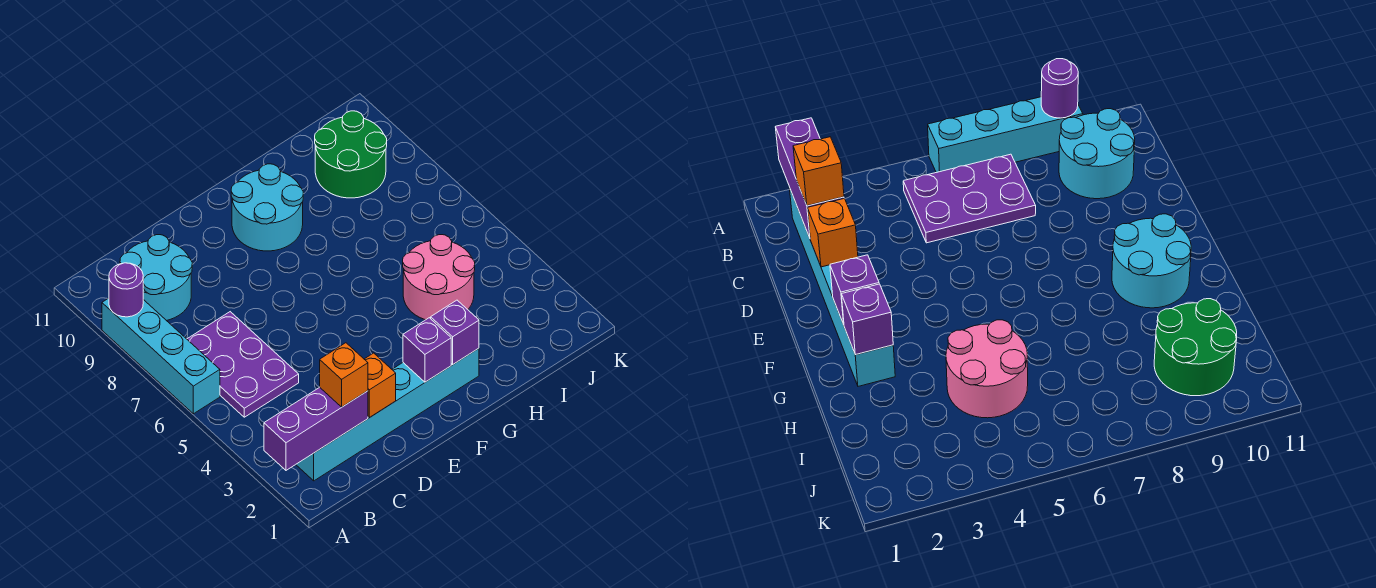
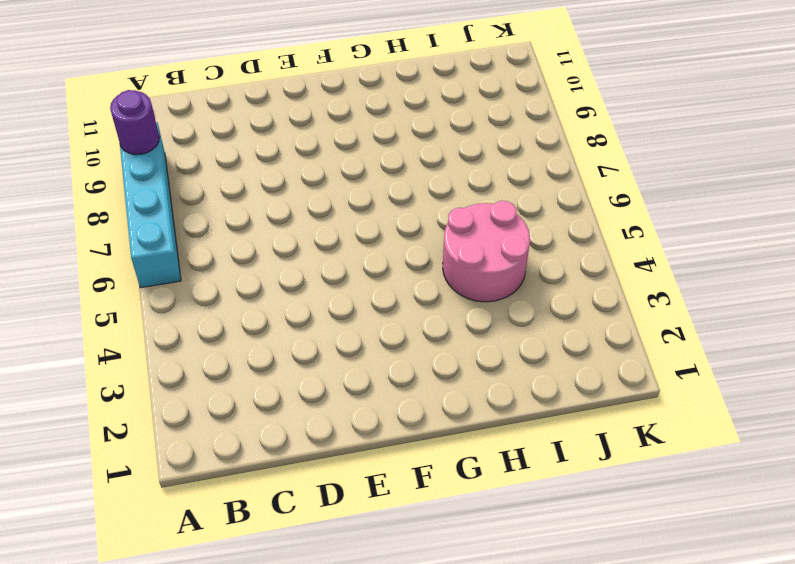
none -> cyan 1x6 brick [296,348,479,481]
none -> purple 2x3 plate [187,312,299,417]
none -> cyan 2x2 round brick [120,235,192,321]

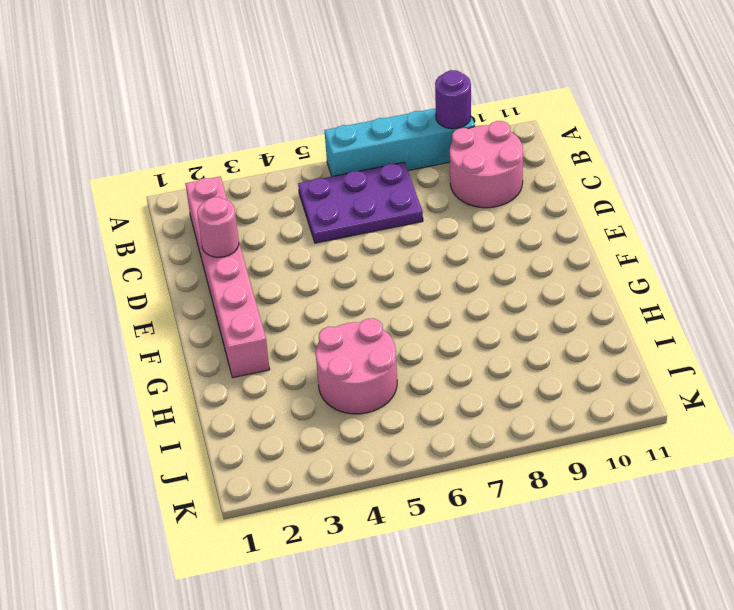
pink 1x6 brick [185,176,270,378] -> cyan 1x6 brick [296,348,479,481]
pink 2x2 round brick [450,121,523,208] -> cyan 2x2 round brick [120,235,192,321]
pink 1x1 round brick [197,197,239,257] -> orange 1x1 brick [364,353,396,418]
none -> cyan 2x2 round brick [231,164,303,251]
none -> green 2x2 round brick [315,111,387,198]
none -> purple 1x3 brick [264,387,368,470]

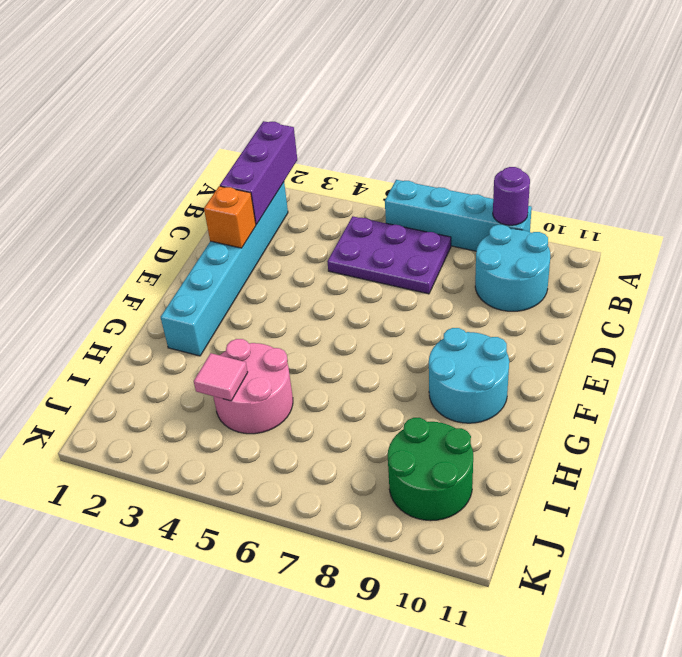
pink 1x1 tile [194,353,248,401] -> none
none -> purple 1x1 brick [403,318,451,382]
none -> purple 1x1 brick [431,300,479,364]
none -> orange 1x1 brick [320,343,368,407]

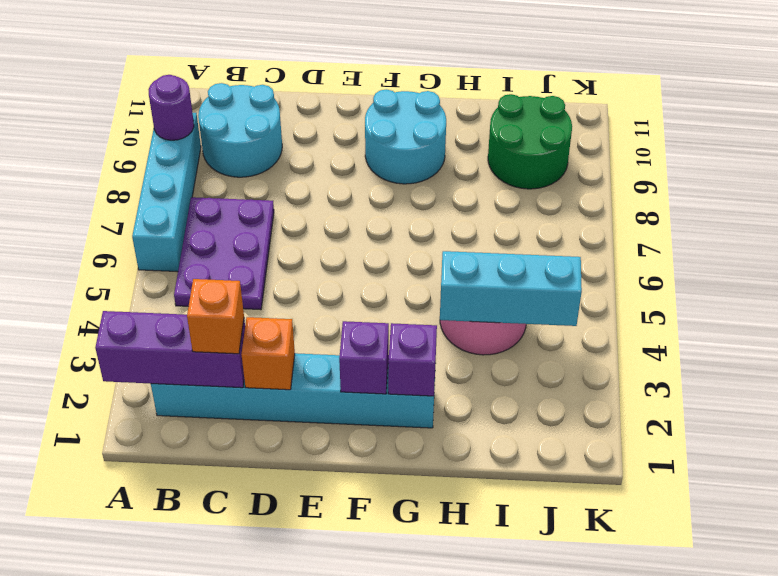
cyan 1x3 brick [440,251,582,326] -> none

